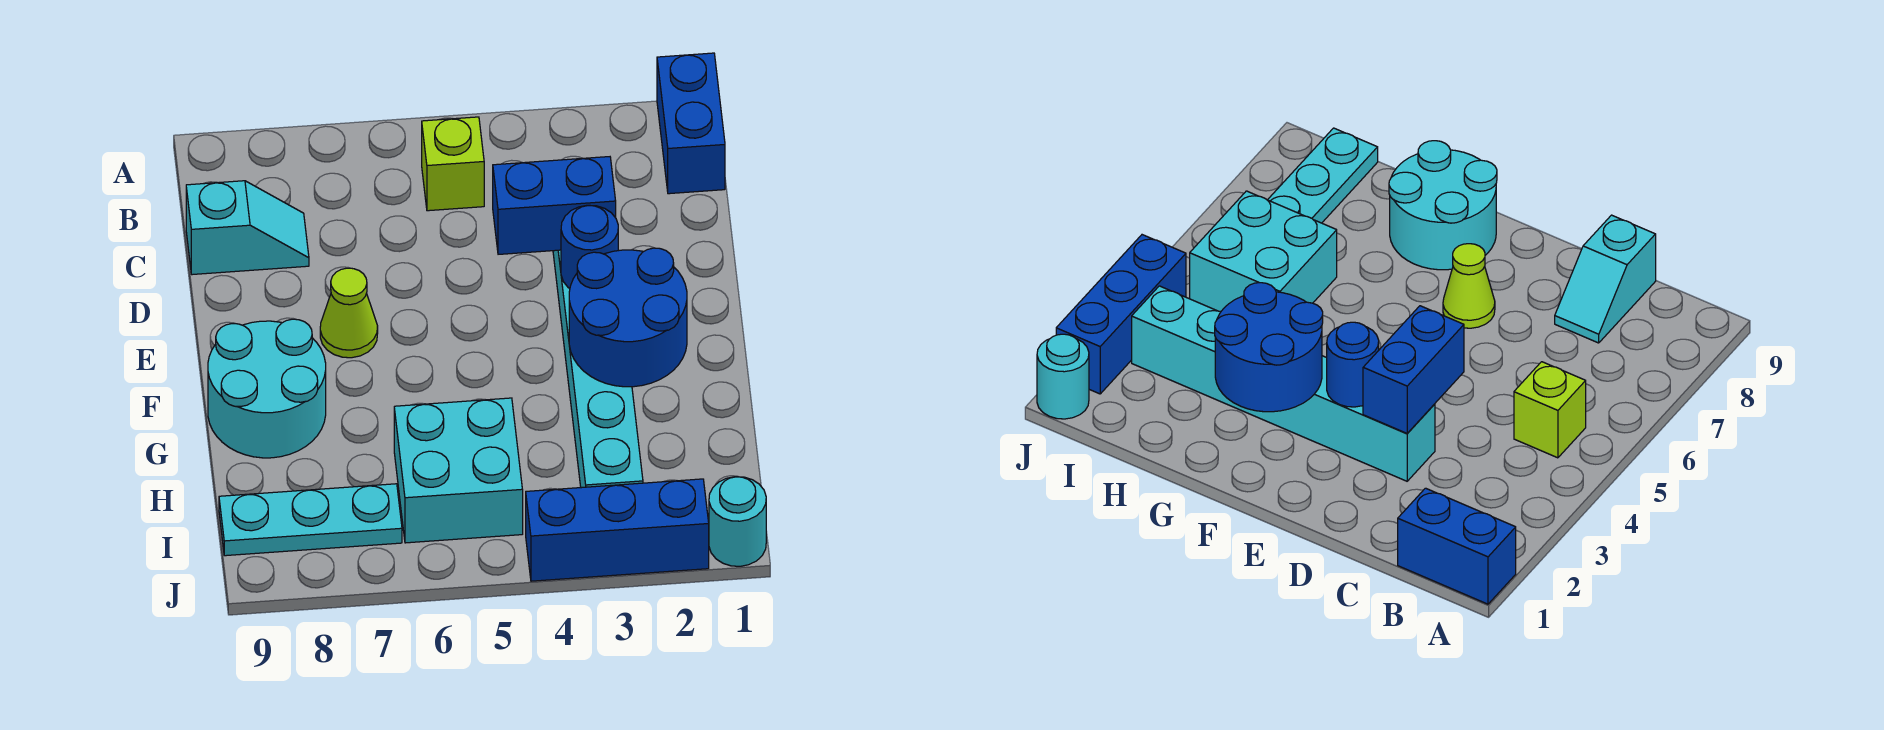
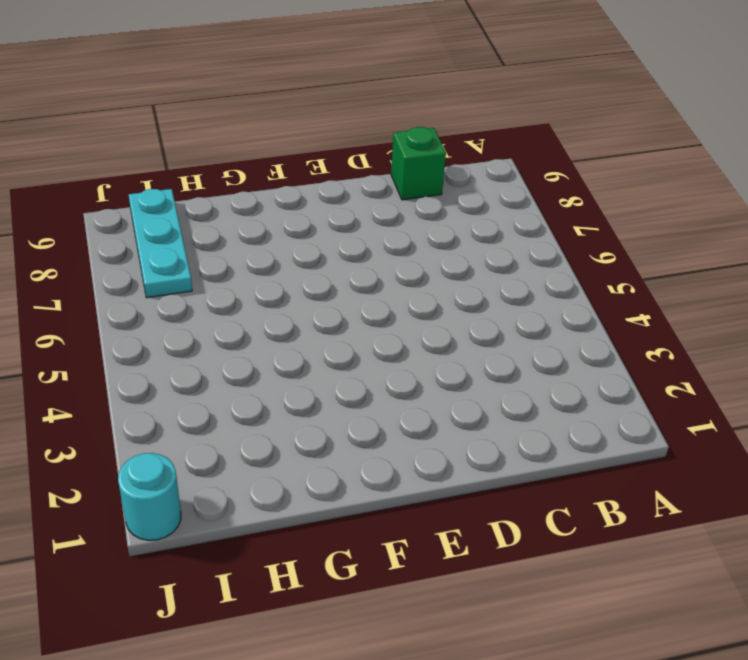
green 1x1 brick [391,127,446,200] -> cyan 1x2 slope [186,181,309,275]
none -> blue 1x2 brick [657,53,725,194]
none -> lime 1x1 brick [422,117,484,211]
none -> cyan 1x6 brick [553,250,643,488]

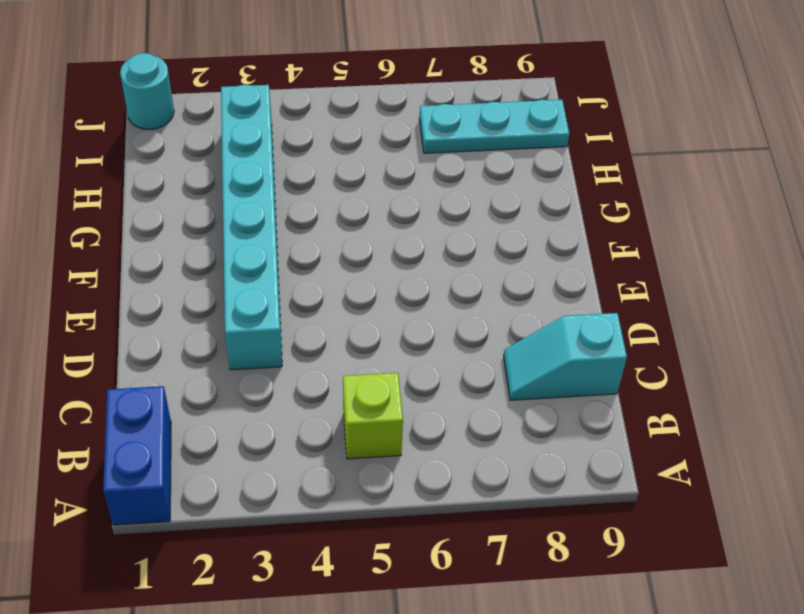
none -> lime 1x1 cone [320,268,378,358]
none -> cyan 2x2 round brick [208,319,326,458]
none -> cyan 2x2 brick [394,398,523,543]

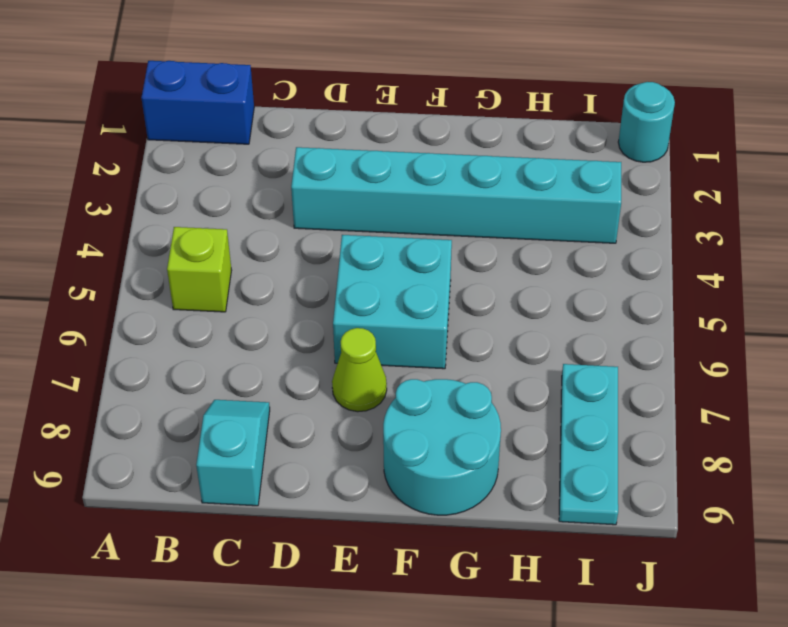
cyan 2x2 brick [333,235,452,369] -> cyan 2x2 brick moved to [394,398,523,543]
none -> blue 1x3 brick [526,479,709,581]
none -> blue 1x2 brick [493,157,616,254]
none -> blue 1x1 round brick [561,205,618,288]

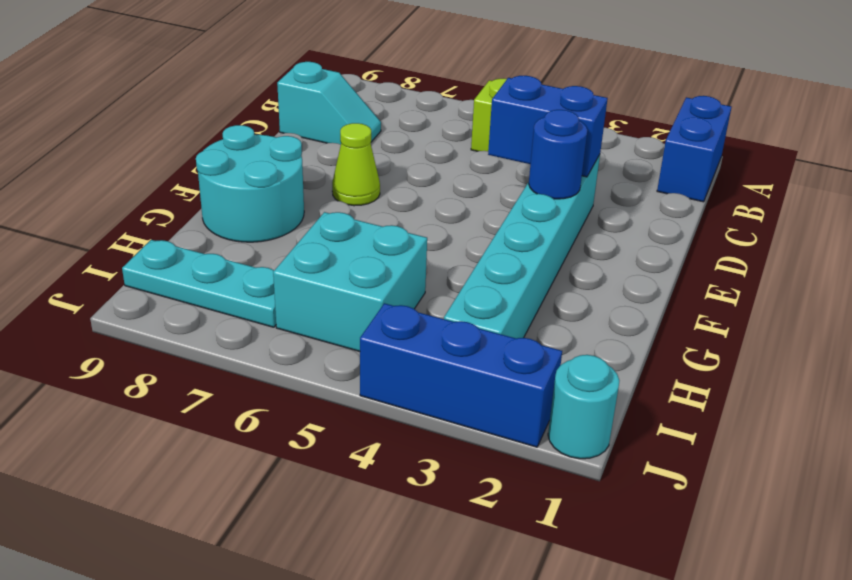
none -> blue 2x2 round brick [569,248,687,387]

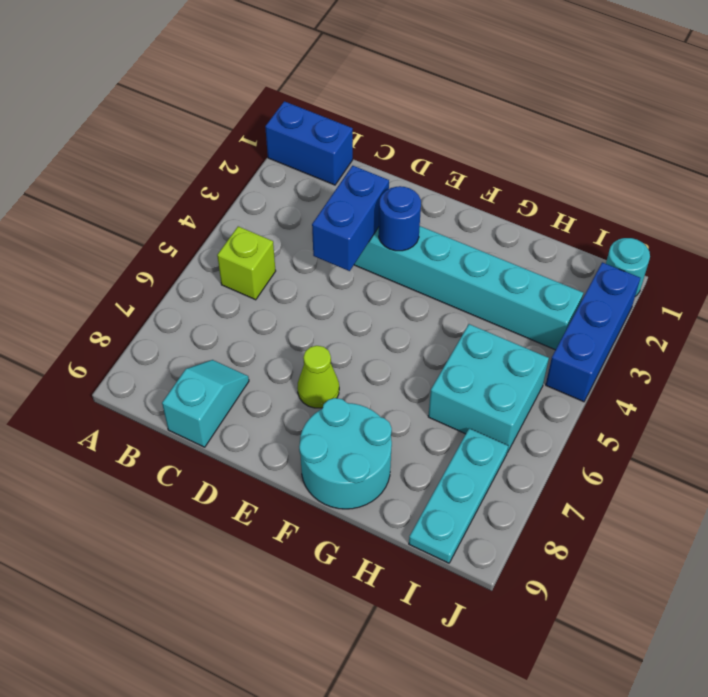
none -> blue 2x2 round brick [569,248,687,387]

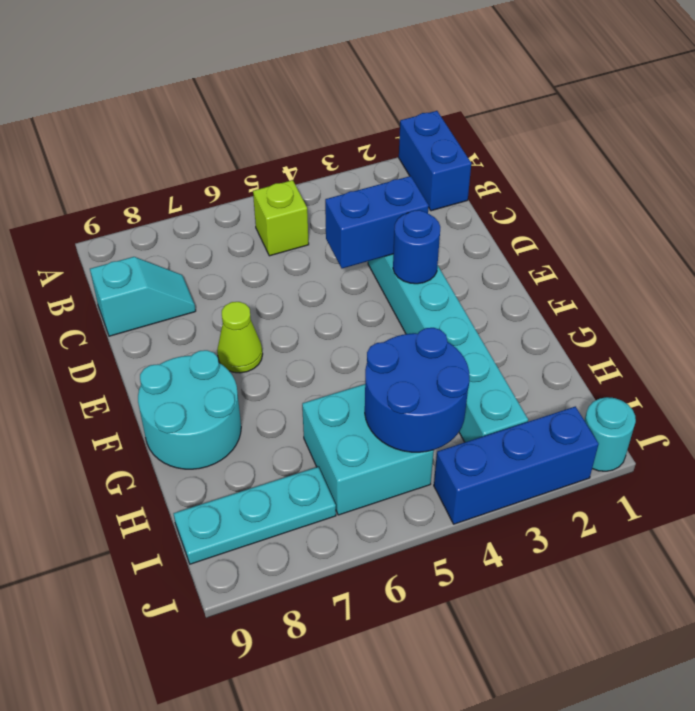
blue 2x2 round brick [365,328,469,452] -> blue 2x2 round brick moved to [569,248,687,387]

